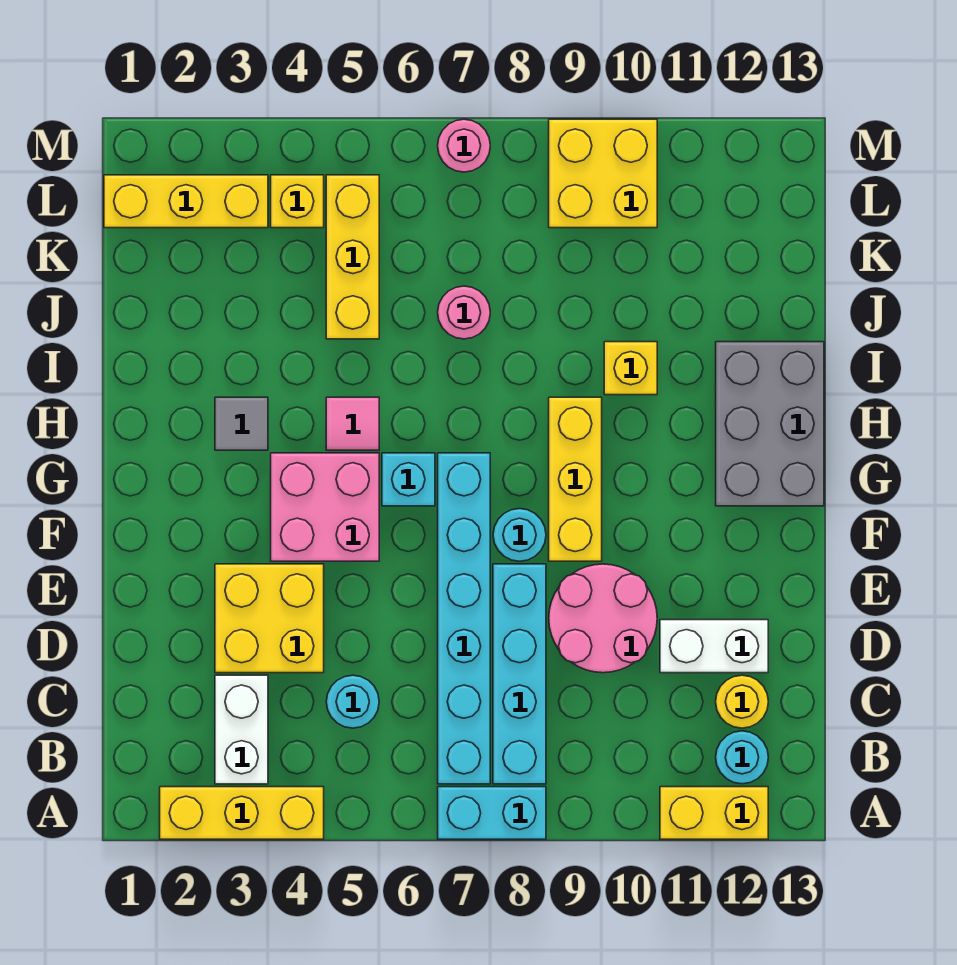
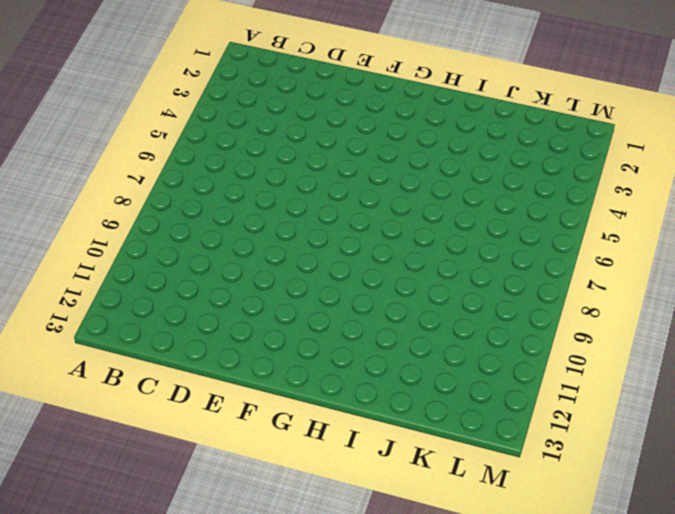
none -> yellow 1x3 brick [160,787,324,839]
none -> cyan 1x2 brick [438,787,546,839]
none -> yellow 1x2 brick [660,787,768,839]

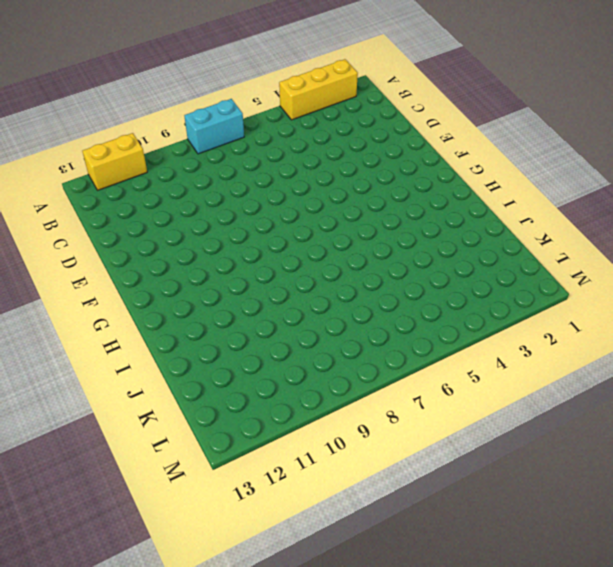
none -> white 1x2 brick [215,675,268,784]
none -> cyan 1x6 brick [438,453,490,784]
none -> cyan 1x4 brick [493,564,546,784]

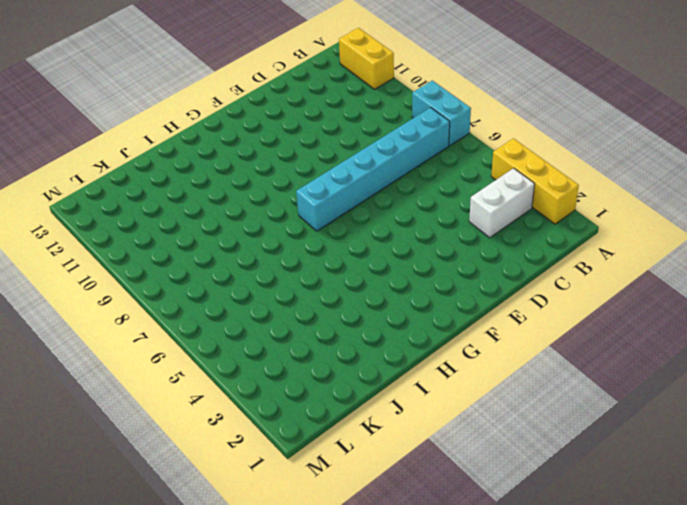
none -> cyan 1x4 brick [493,564,546,784]
none -> cyan 1x1 round brick [716,731,768,784]
none -> cyan 1x1 round brick [326,675,379,728]

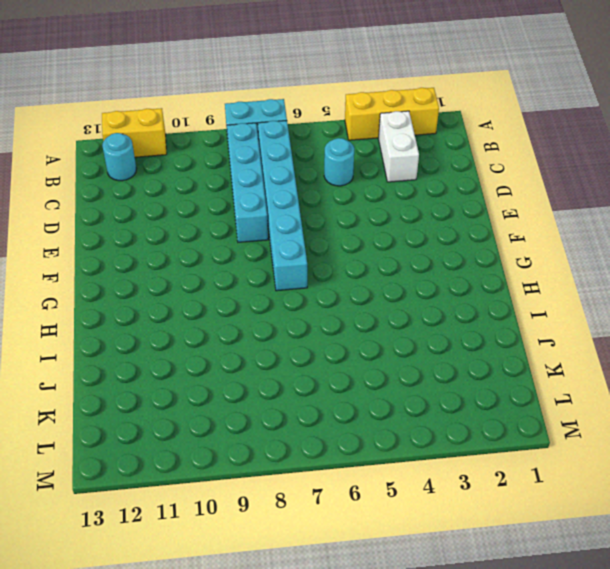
none -> yellow 1x1 round brick [716,675,768,728]
none -> yellow 2x2 brick [215,564,324,673]
none -> pink 2x2 round brick [549,564,657,673]

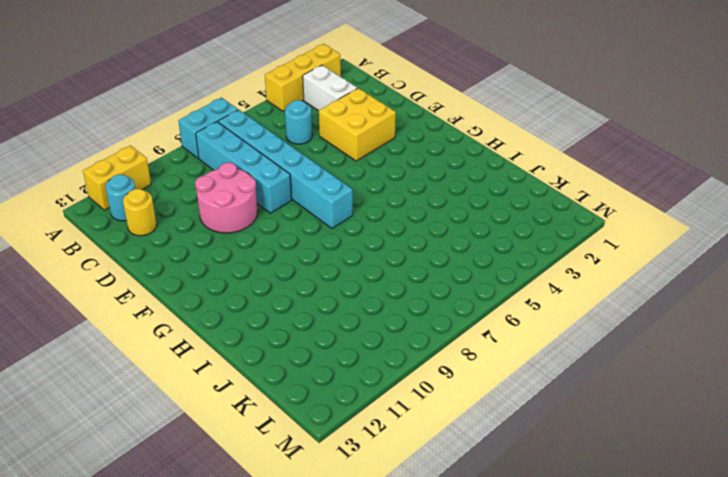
none -> white 1x2 brick [660,620,768,673]
none -> pink 2x2 brick [271,453,379,561]
none -> cyan 1x1 round brick [493,509,546,561]

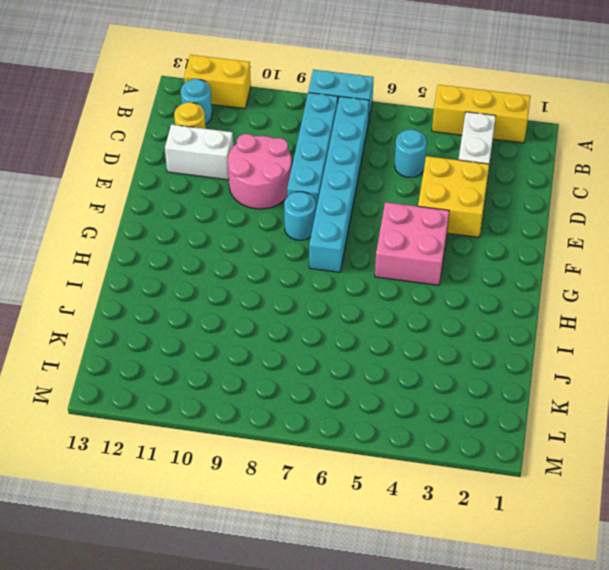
none -> yellow 1x3 brick [549,397,602,561]
none -> cyan 1x1 brick [382,453,435,506]
none -> grey 2x3 brick [716,342,824,506]

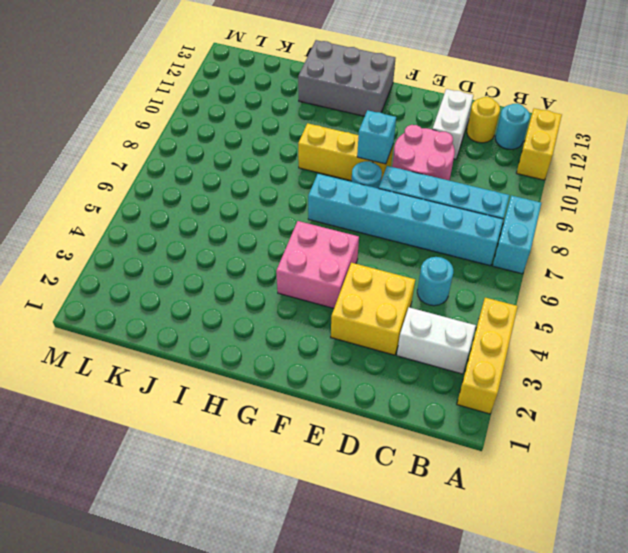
cyan 1x1 brick [357,110,396,164] -> cyan 1x1 brick moved to [382,453,435,506]
none -> grey 1x1 tile [215,397,268,450]
none -> pink 1x1 tile [326,397,379,450]
none -> yellow 1x1 brick [604,342,657,395]

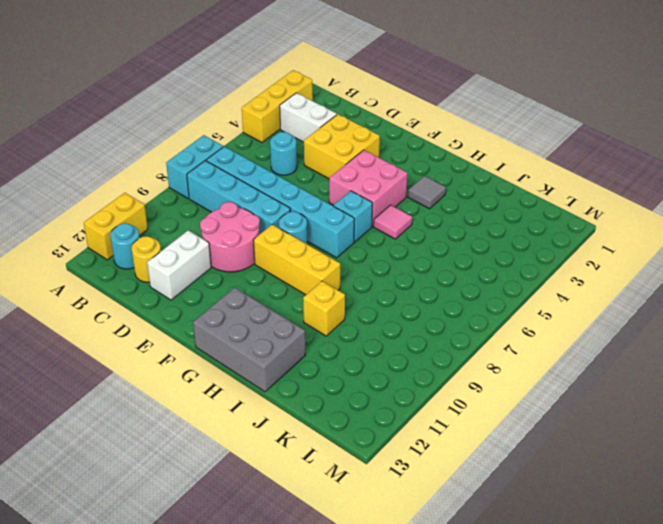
none -> yellow 1x3 brick [326,175,379,339]
none -> pink 1x1 round brick [438,286,490,339]
none -> yellow 1x3 brick [104,175,268,228]

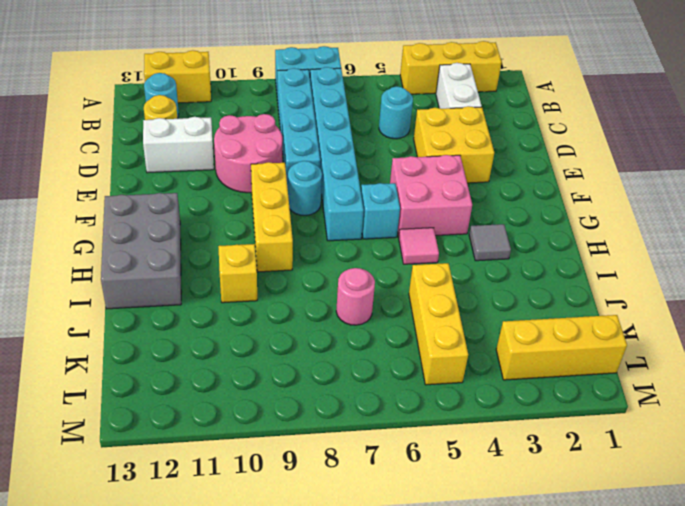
none -> yellow 1x1 brick [271,175,324,228]
none -> yellow 2x2 brick [549,119,657,228]
none -> pink 1x1 round brick [438,119,490,172]

